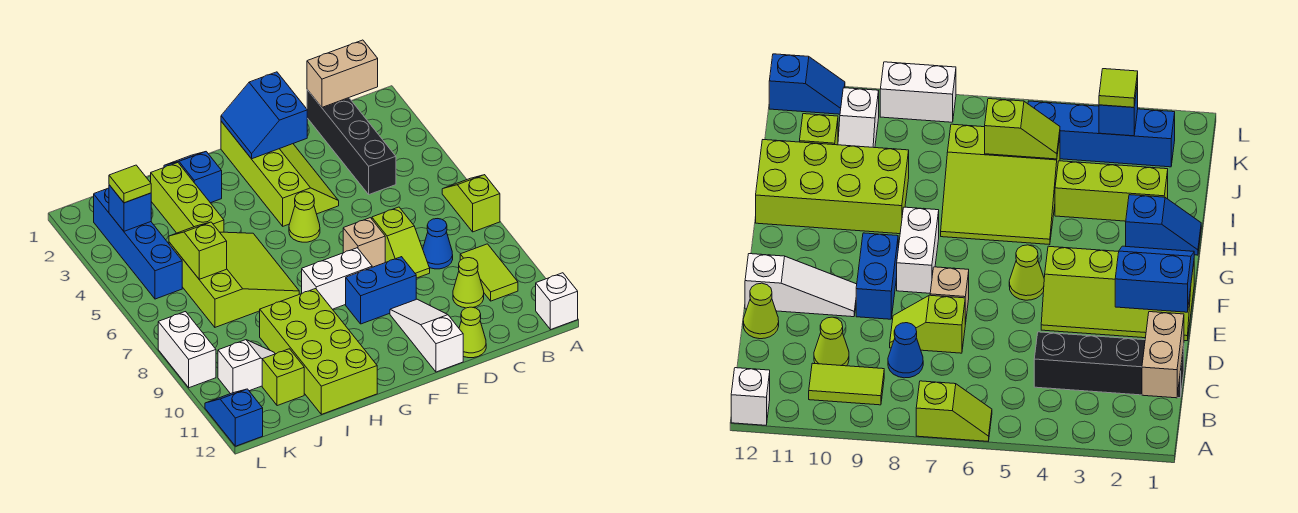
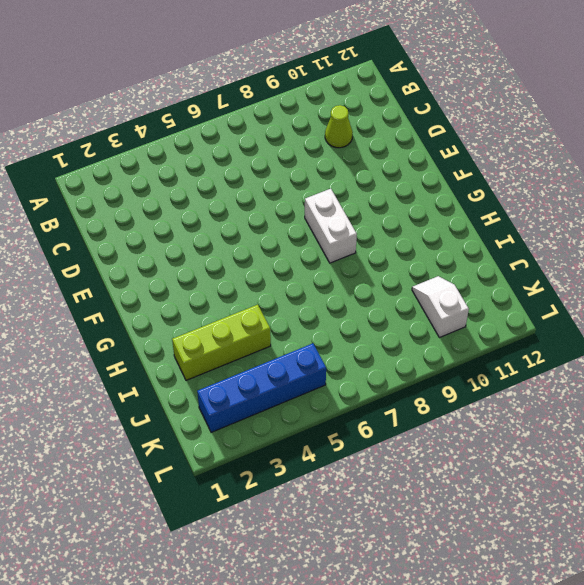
none -> lime 1x2 slope [442,175,500,232]
none -> white 1x1 brick [536,273,578,330]
none -> lime 1x2 tile [460,244,518,301]

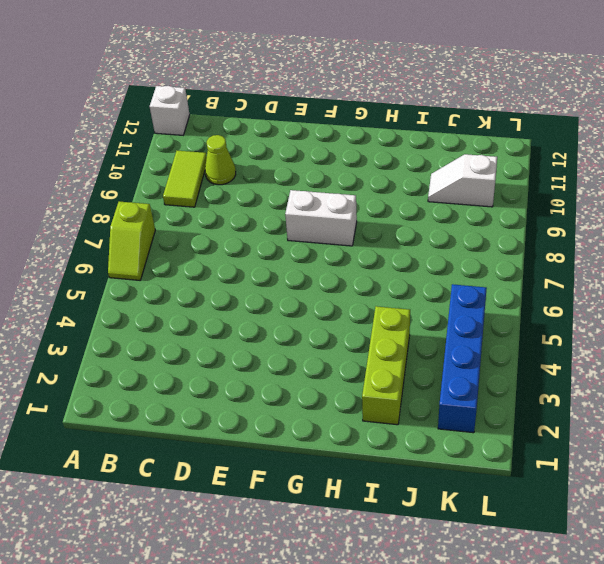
none -> black 1x4 brick [307,90,396,194]
none -> blue 1x1 cone [423,219,453,269]
none -> lime 1x2 slope [372,207,430,278]

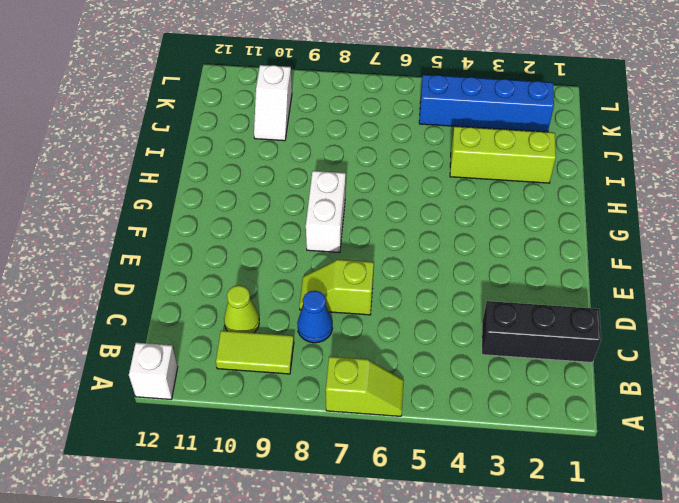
black 1x3 brick [482,301,601,363] -> black 1x4 brick [307,90,396,194]
none -> lime 1x1 cone [459,307,486,358]
none -> lime 2x4 slope [221,121,339,226]
none -> tan 1x1 brick [343,218,385,267]

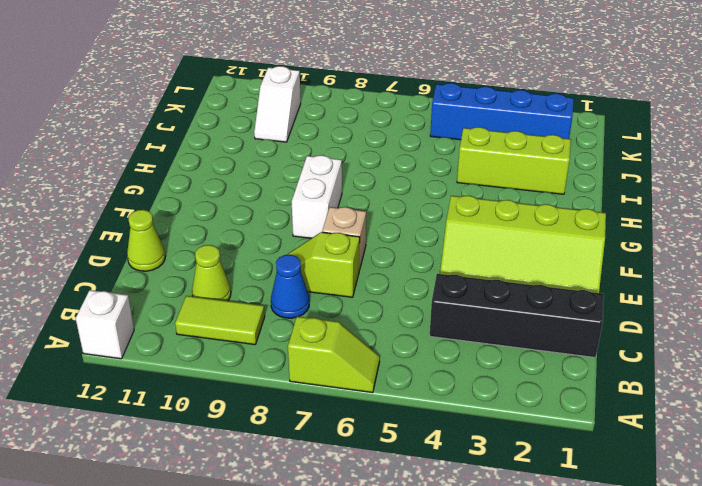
none -> blue 1x2 brick [346,257,416,324]
none -> white 1x3 slope [390,299,463,372]
none -> lime 1x1 cone [289,192,320,242]

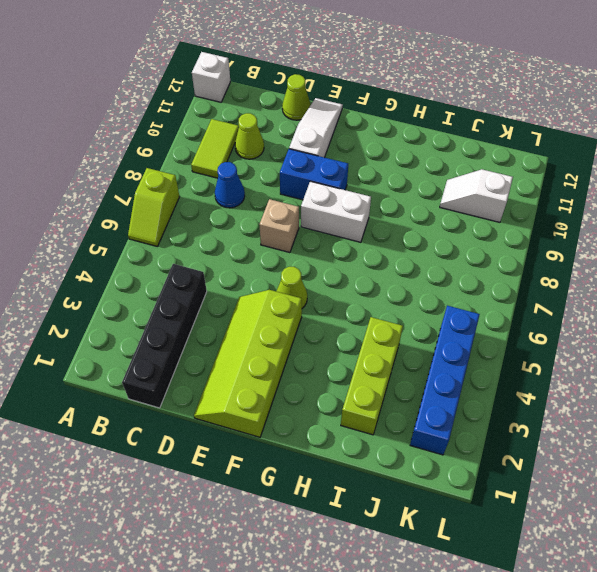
white 1x3 slope [289,98,343,157] -> white 1x3 slope turned to [390,299,463,372]
none -> lime 1x2 slope [372,207,430,278]
none -> blue 1x2 slope [164,152,222,203]
none -> lime 3x3 slope [169,232,299,327]

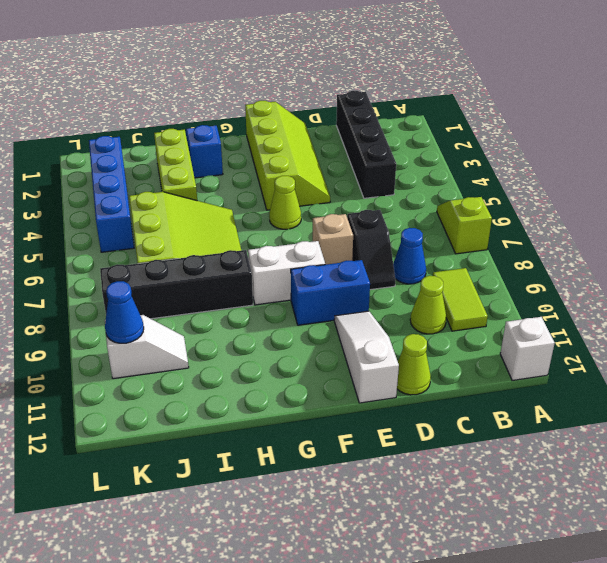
black 1x2 slope [347,210,395,290] -> lime 1x2 slope [372,207,430,278]
black 1x4 brick [100,250,253,319] -> none
blue 1x1 cone [105,281,144,343] -> none
none -> lime 2x4 brick [260,289,377,414]
none -> lime 1x1 brick [262,349,304,406]
none -> white 1x2 brick [158,312,216,388]

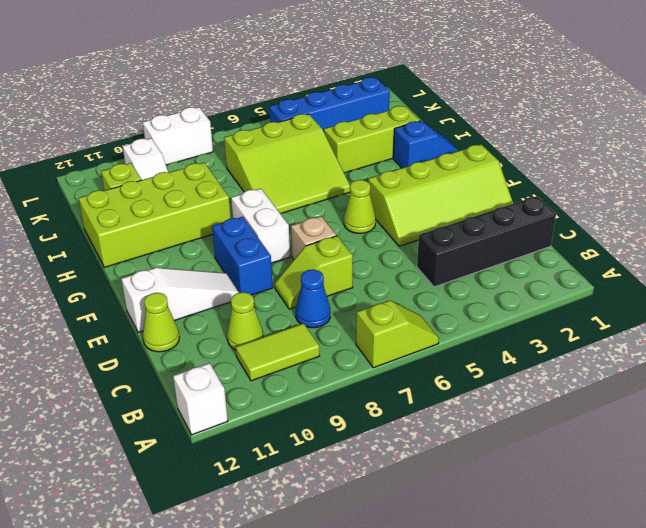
none -> blue 1x2 slope [205,389,263,446]
none -> tan 1x2 brick [307,40,378,107]
none -> blue 2x2 slope [221,72,307,159]

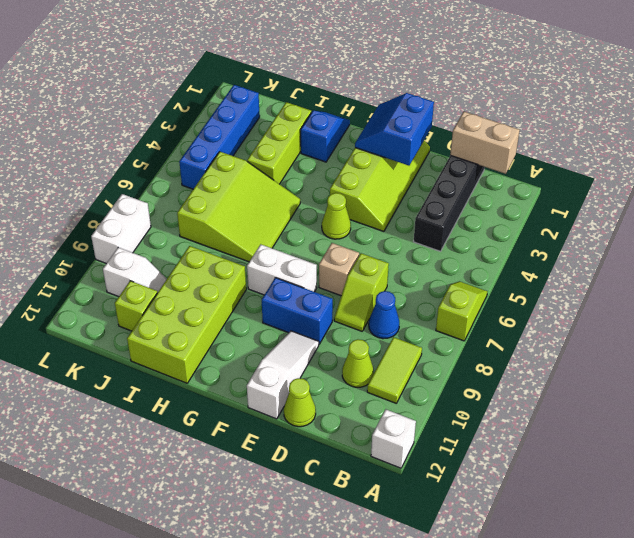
none -> blue 1x2 slope [205,389,263,446]
none -> lime 1x2 slope [169,222,227,279]
none -> blue 1x1 brick [109,185,151,231]

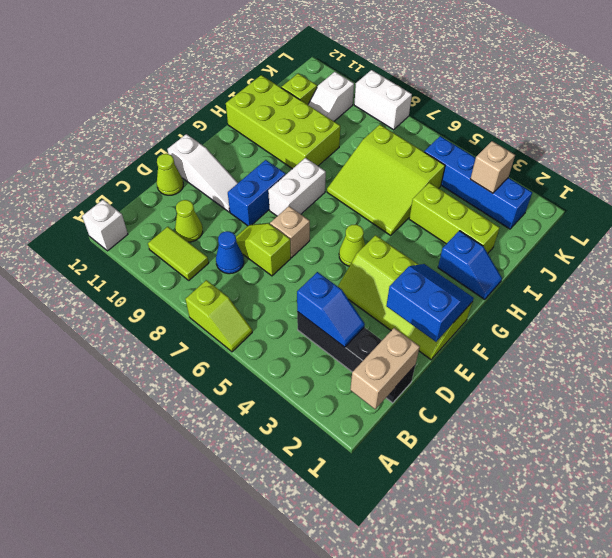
blue 1x2 slope [297,272,365,347] -> blue 1x2 slope moved to [205,389,263,446]
tan 1x1 brick [471,141,515,193] -> blue 1x1 brick [109,185,151,231]
none -> lime 1x2 slope [169,222,227,279]
none -> lime 1x1 tile [109,165,151,203]

